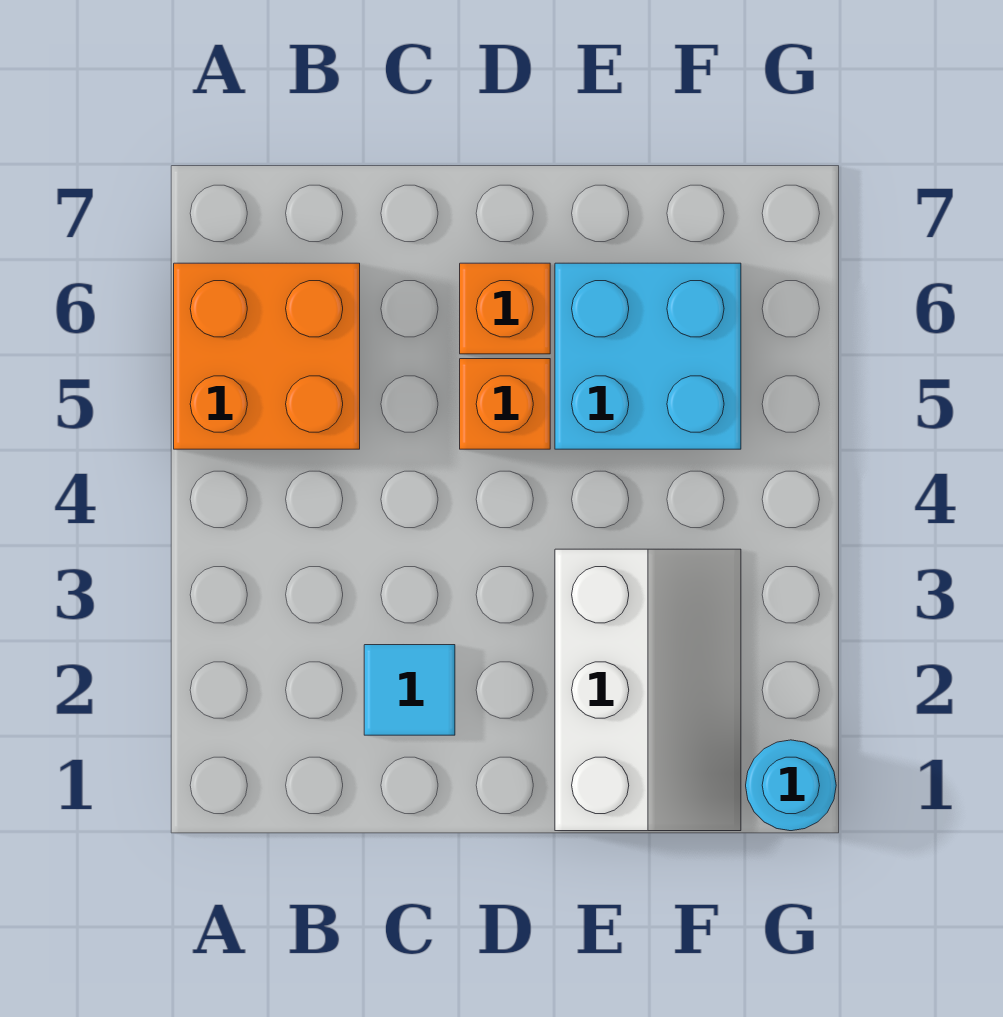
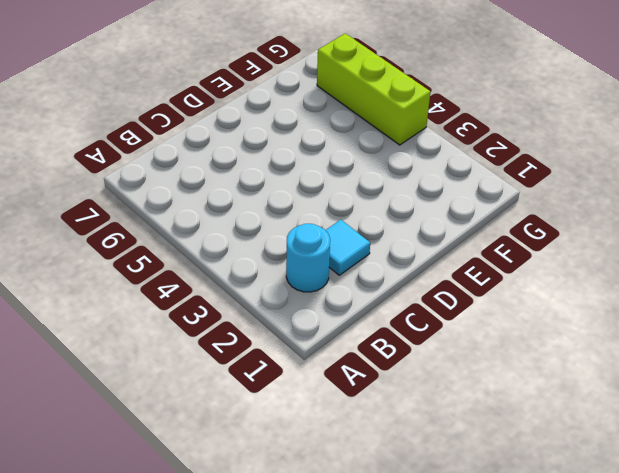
cyan 1x1 round brick [286,224,330,292] -> cyan 1x1 round brick moved to [746,740,836,831]
lime 1x3 brick [317,33,430,145] -> none
none -> orange 2x2 brick [174,263,360,449]
none -> orange 1x1 brick [460,359,550,449]

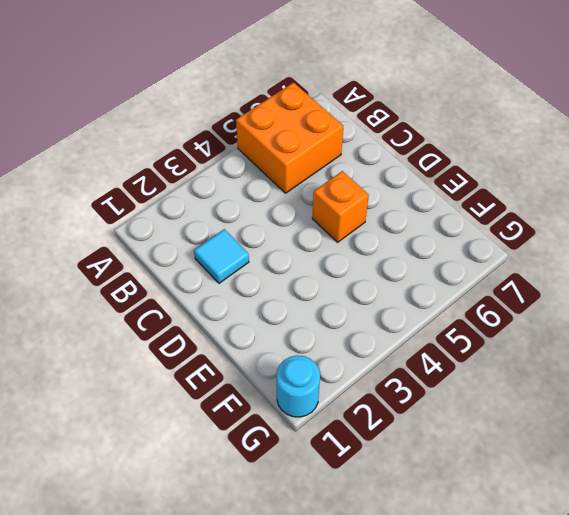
none -> orange 1x1 brick [460,263,550,354]
none -> white 2x3 slope [555,549,741,831]

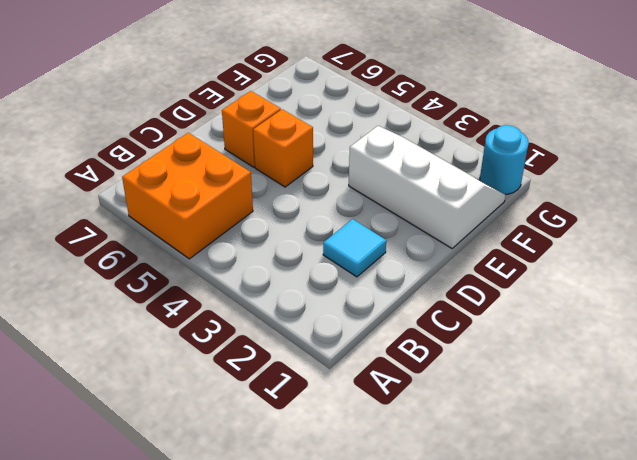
none -> cyan 2x2 brick [555,263,741,449]

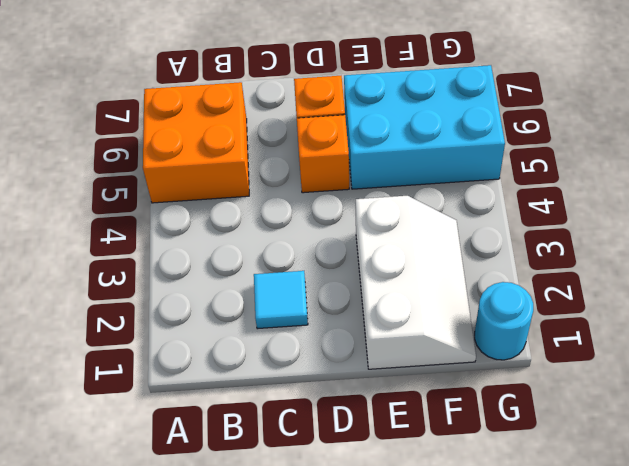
cyan 2x3 brick [344,65,505,189] -> cyan 2x2 brick [555,263,741,449]

